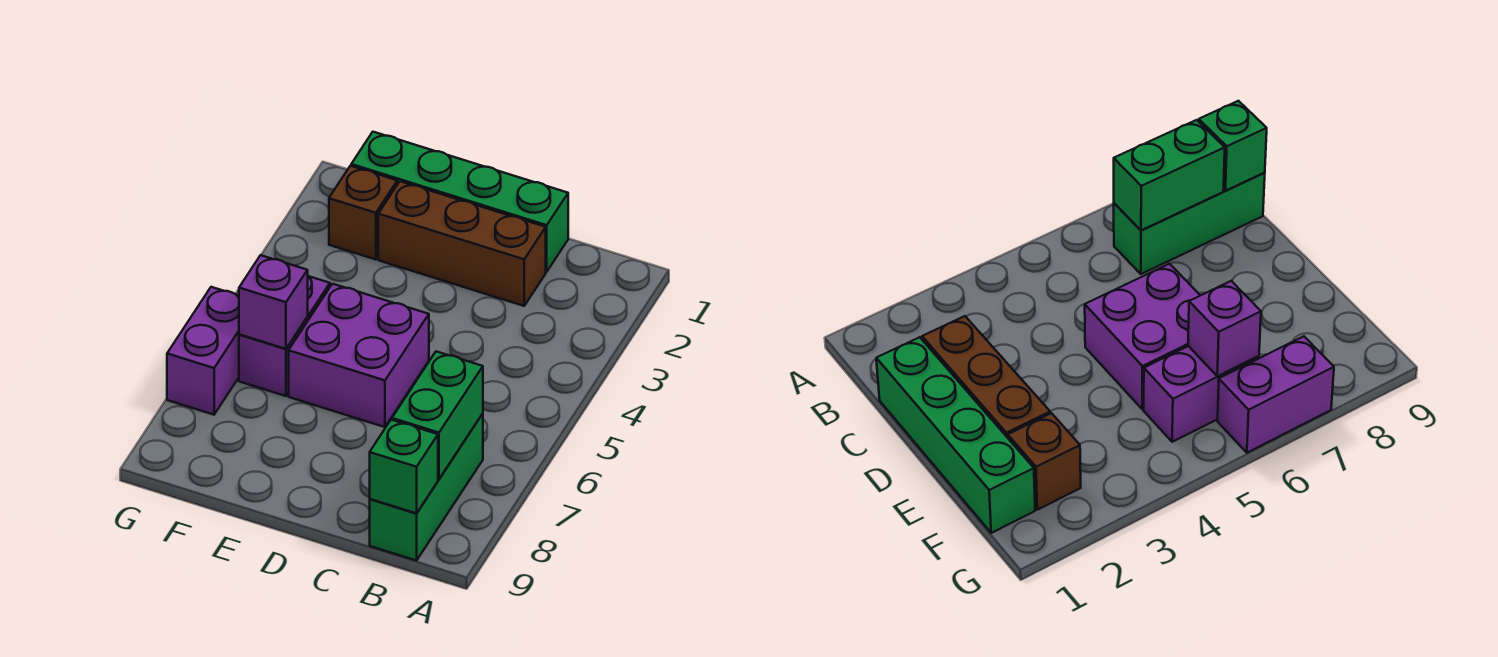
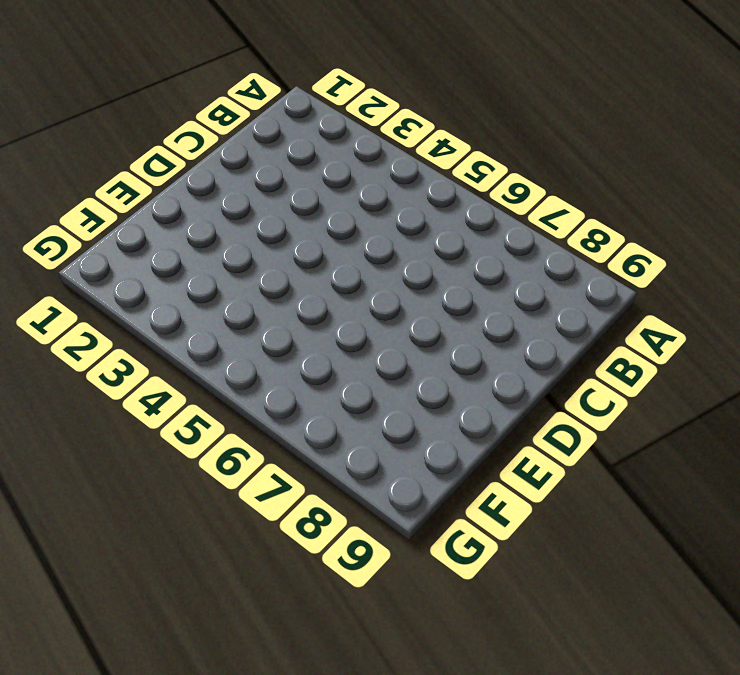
none -> green 1x3 brick [370,414,483,561]
none -> green 1x4 brick [351,132,568,272]

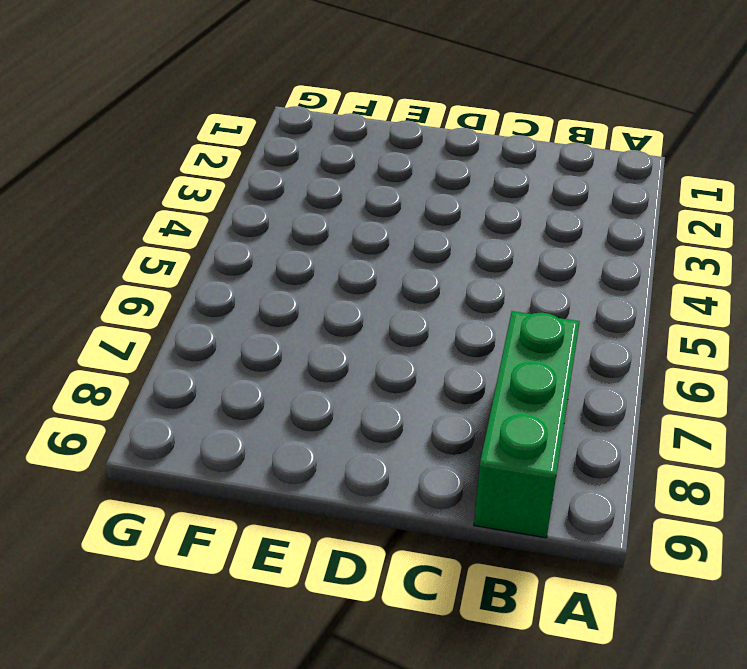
none -> green 1x4 brick [351,132,568,272]
none -> brown 1x3 brick [378,181,546,306]

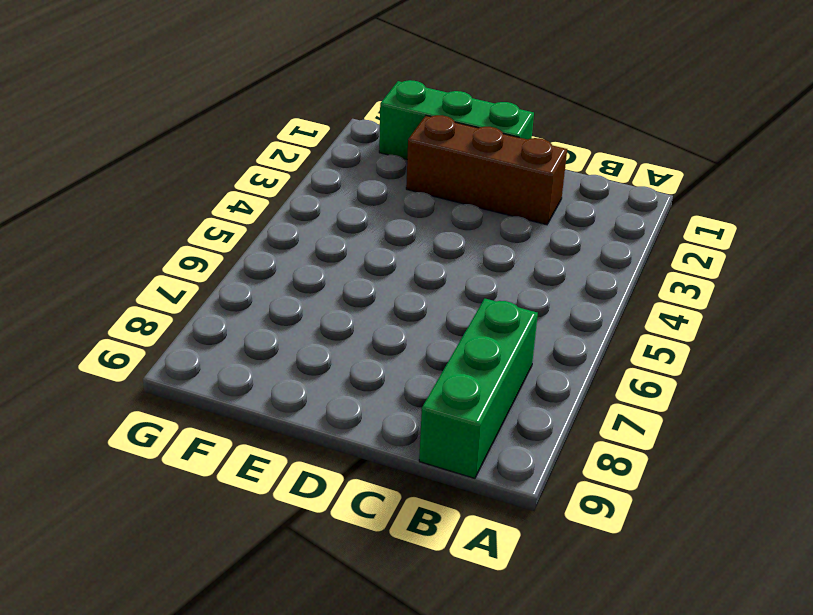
green 1x3 brick [379,80,534,159] -> green 1x4 brick [351,132,568,272]
none -> purple 2x2 brick [289,284,429,427]
none -> brown 1x1 brick [329,166,397,259]

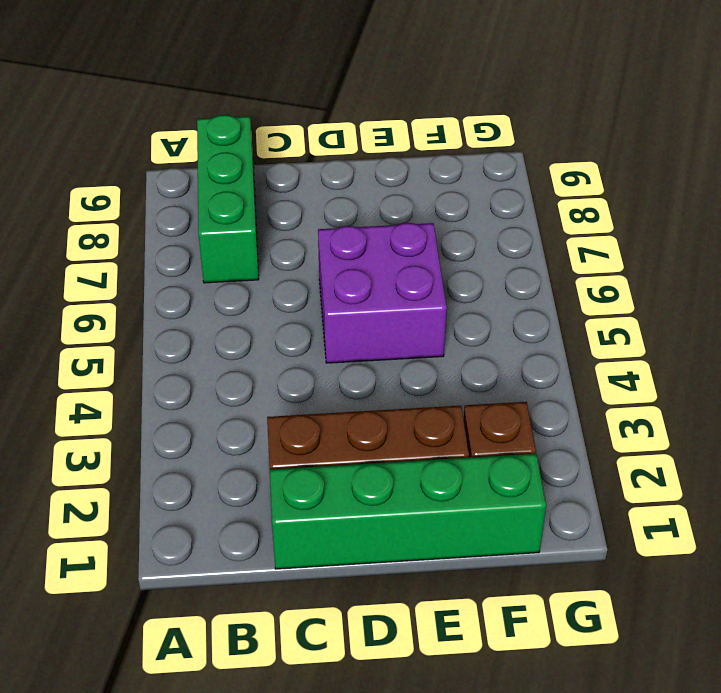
none -> purple 1x2 brick [239,276,330,396]
none -> purple 1x2 brick [167,287,239,415]

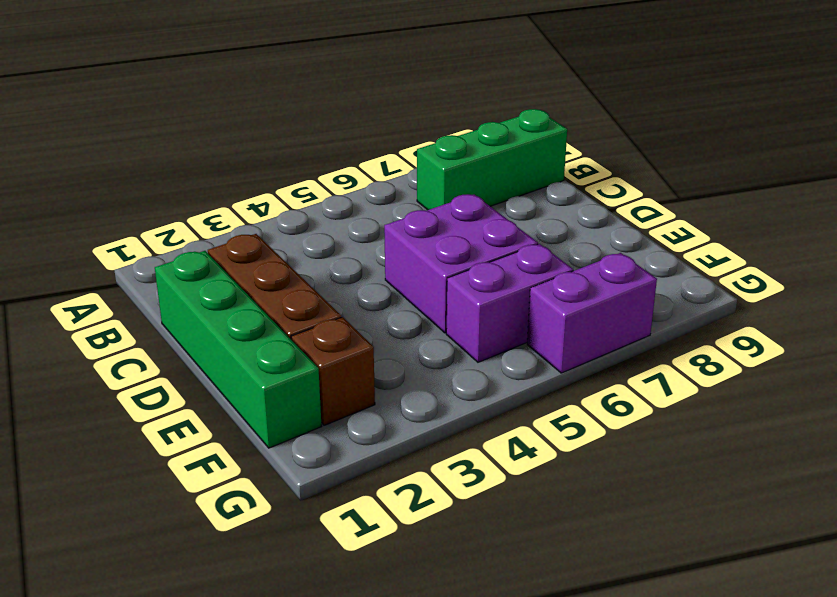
none -> green 1x2 brick [392,351,483,479]
none -> green 1x1 brick [370,420,438,513]

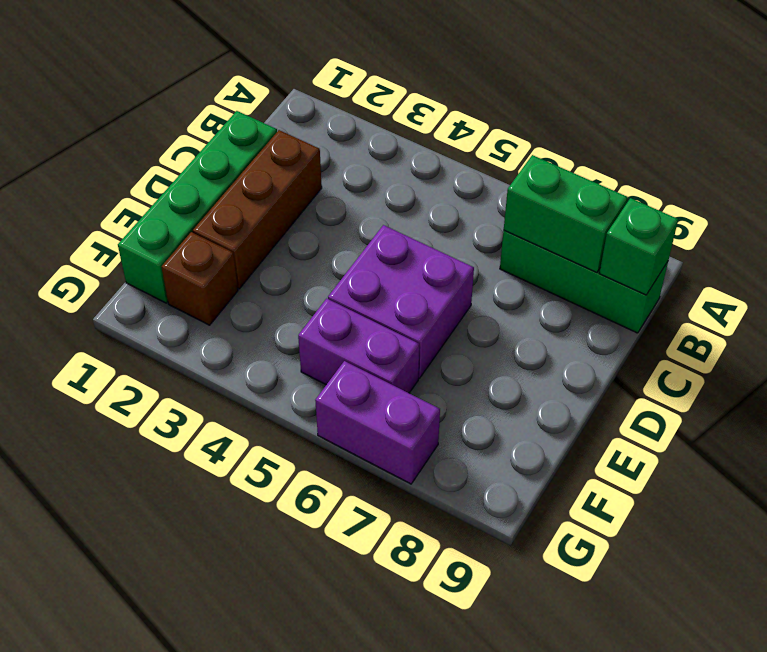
none -> purple 1x1 brick [239,255,308,349]

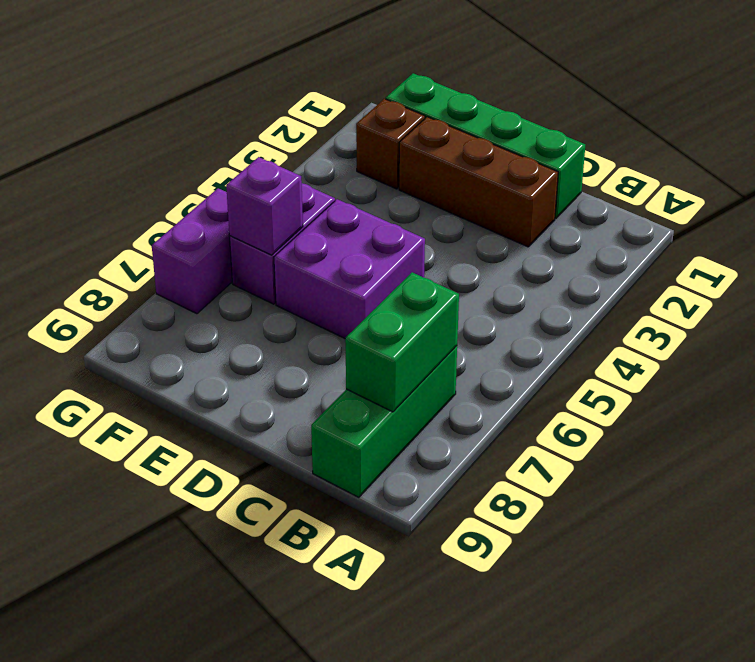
none -> green 1x1 brick [370,420,438,513]

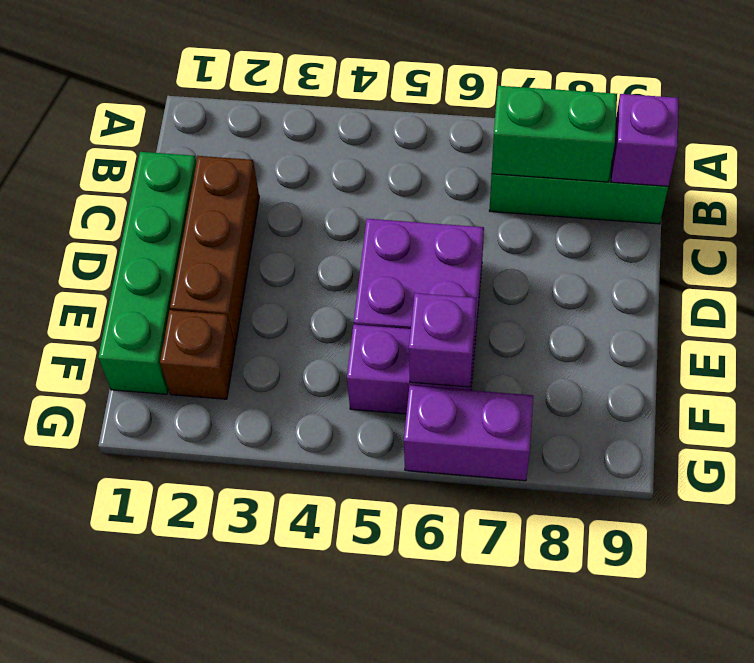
purple 1x1 brick [611,94,679,186] -> green 1x1 brick [370,420,438,513]

